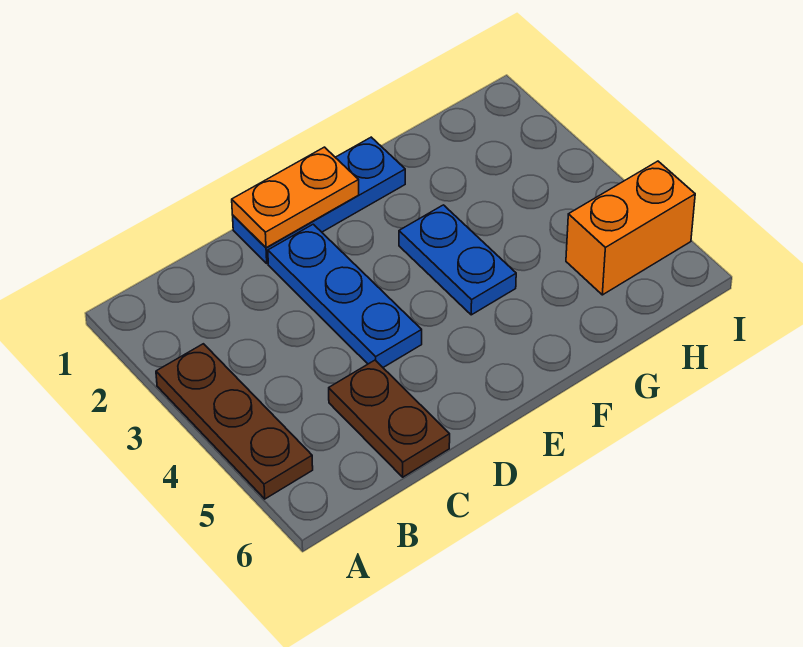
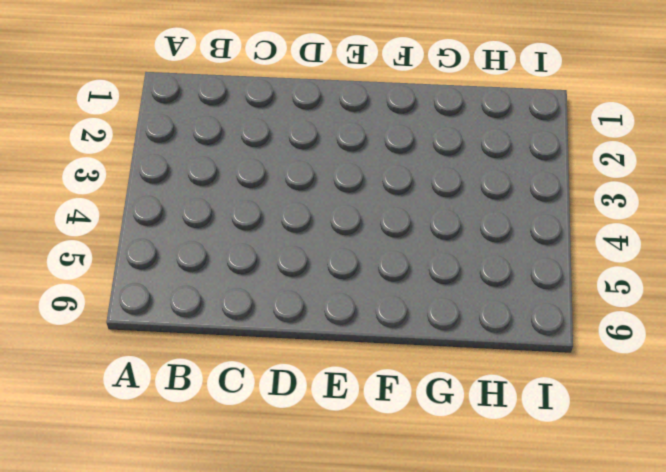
none -> brown 1x3 plate [156,344,313,499]
none -> brown 1x2 plate [329,360,450,477]

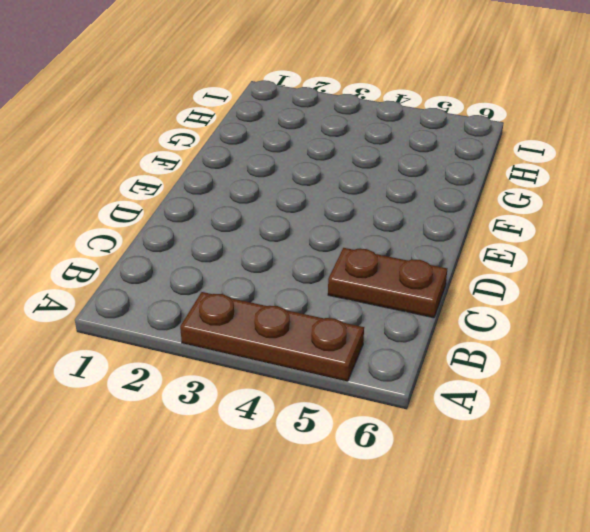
none -> blue 1x3 plate [233,137,405,263]
none -> blue 1x3 plate [268,224,422,367]

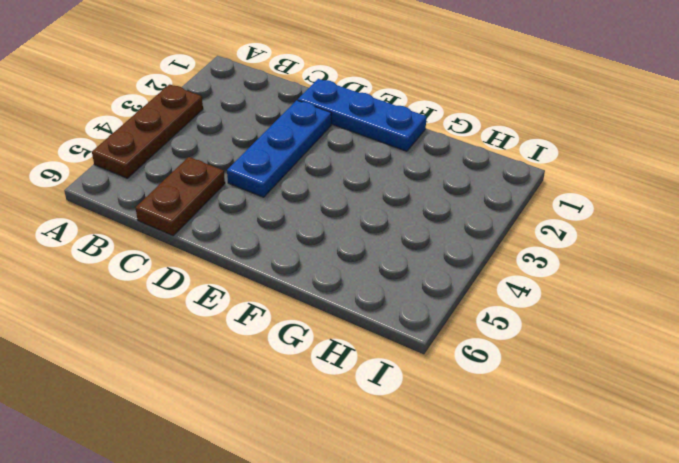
none -> blue 1x2 plate [399,205,516,315]
none -> orange 1x2 brick [566,161,695,295]

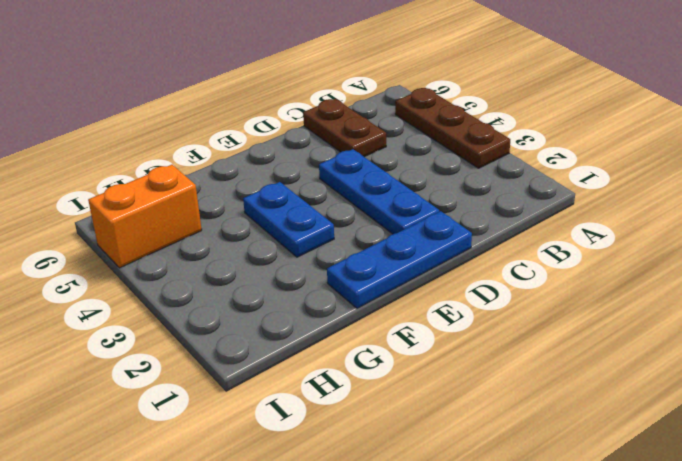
none -> orange 1x2 plate [232,147,359,248]

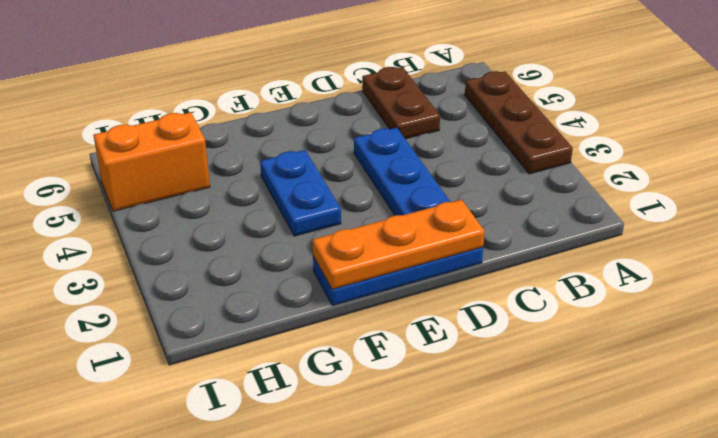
orange 1x3 plate [313,200,485,289] -> orange 1x2 plate [232,147,359,248]

